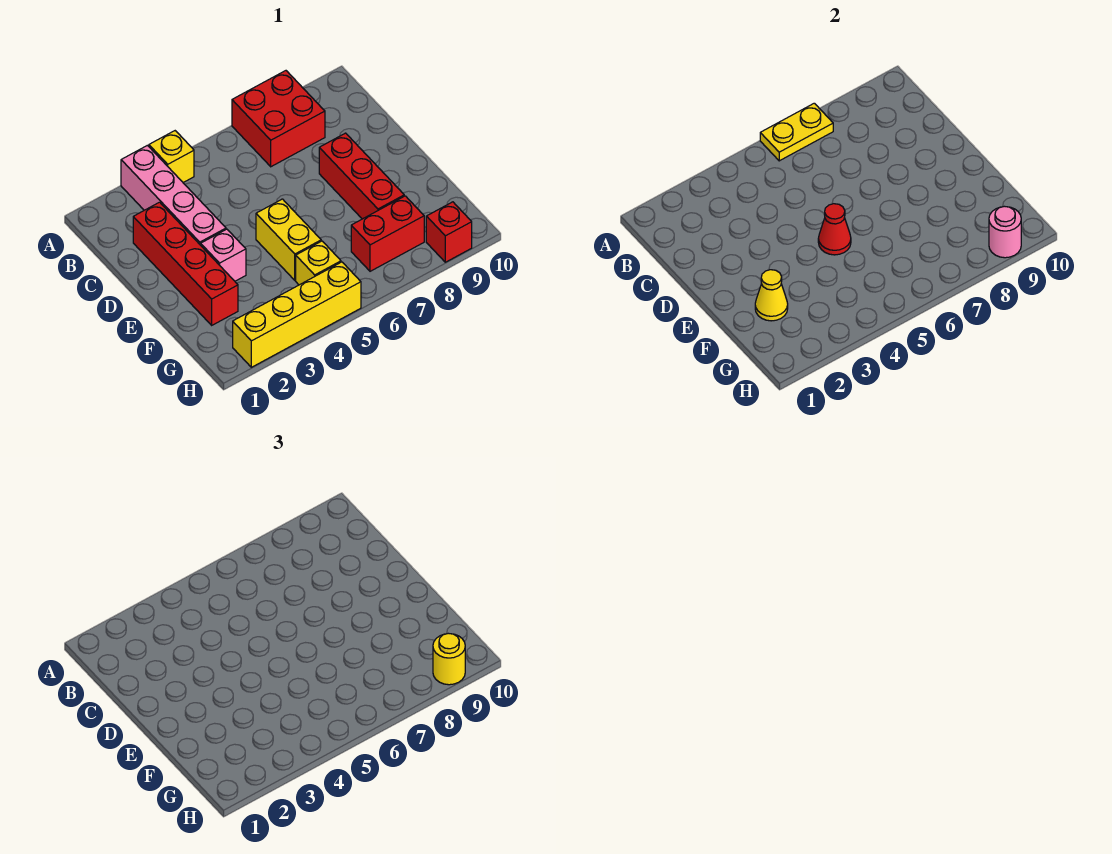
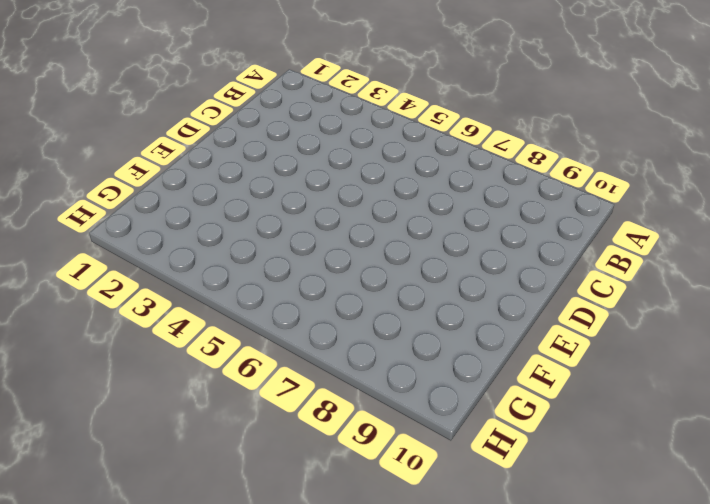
none -> pink 1x4 brick [121,145,226,245]
none -> yellow 1x1 brick [149,131,194,183]
none -> red 2x2 brick [232,71,325,167]

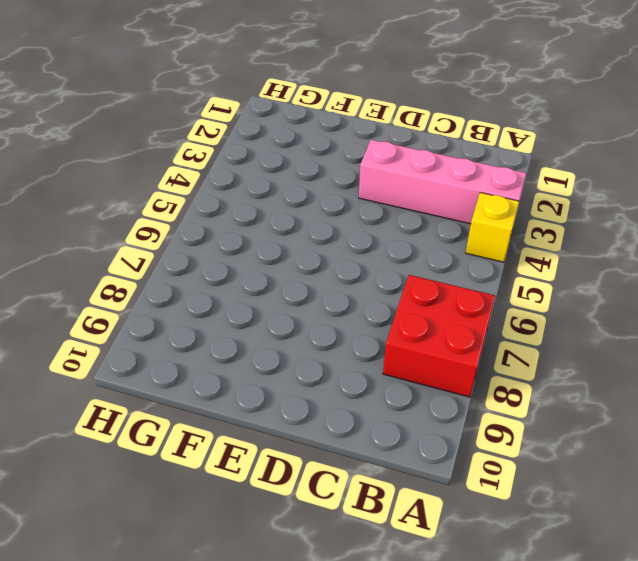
none -> red 1x4 brick [133,202,238,325]
none -> red 1x3 brick [319,133,404,219]
none -> pink 1x1 brick [201,229,246,281]

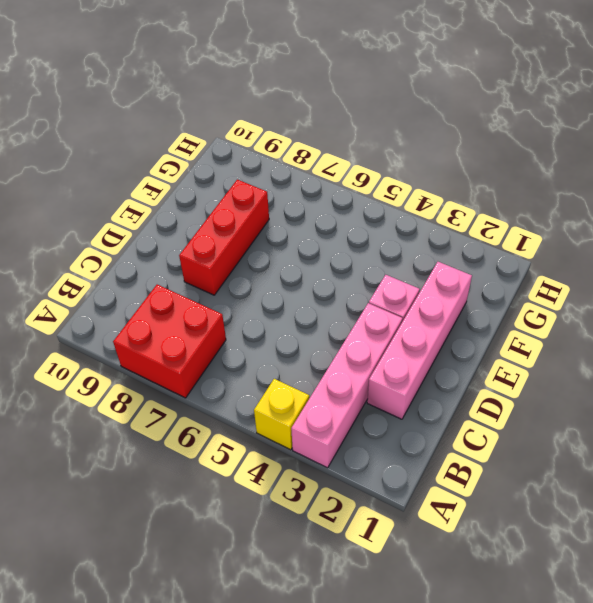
pink 1x4 brick [367,262,472,419] -> red 1x4 brick [133,202,238,325]
none -> yellow 1x2 brick [256,199,321,280]
none -> yellow 1x1 brick [296,241,341,285]
none -> red 1x2 brick [351,196,424,271]

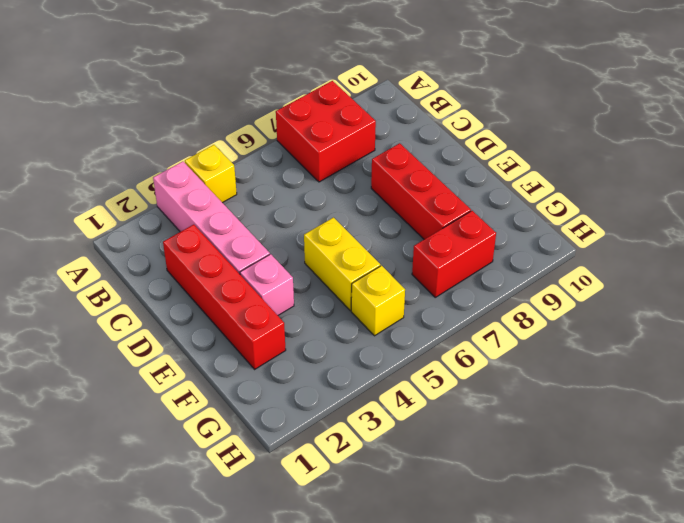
none -> yellow 1x4 brick [233,262,361,367]
none -> red 1x1 brick [426,202,472,262]
none -> yellow 1x2 plate [760,103,833,161]

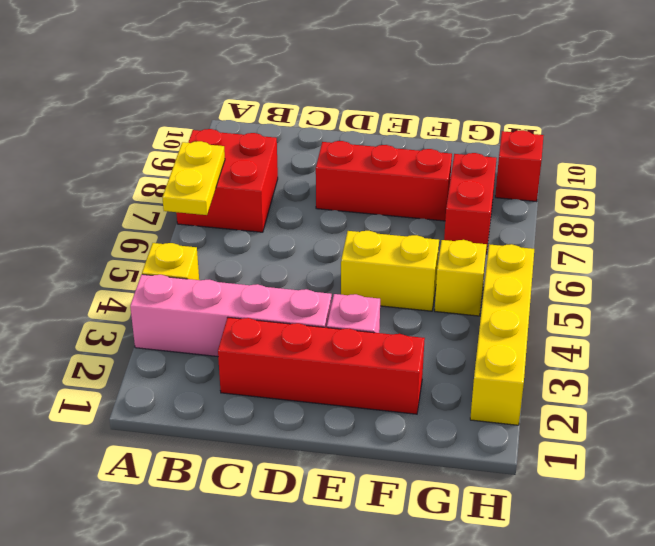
none -> red 1x1 cone [818,204,851,255]
none -> yellow 1x1 cone [755,270,788,321]
none -> pink 1x1 round brick [989,206,1021,258]

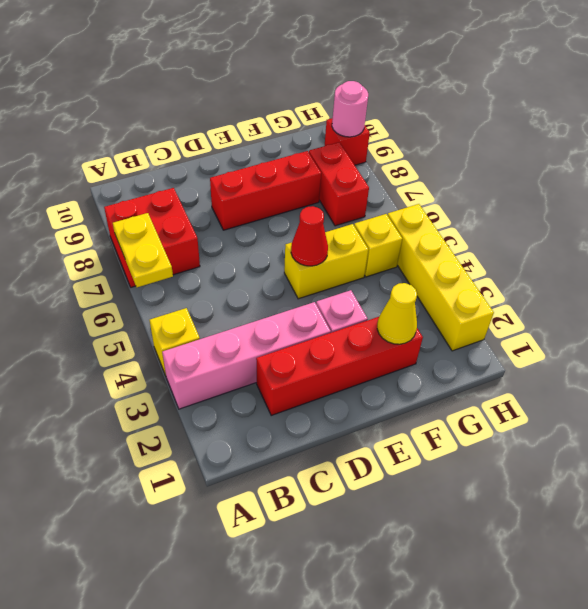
none -> yellow 1x1 round brick [433,633,465,685]

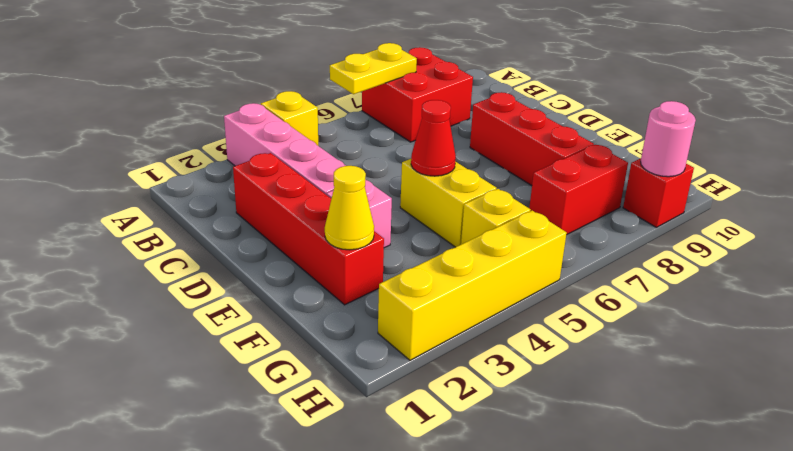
none -> yellow 1x1 round brick [433,633,465,685]

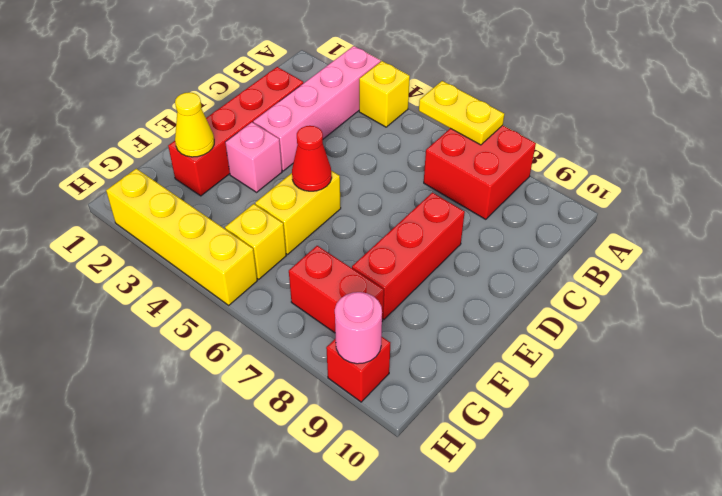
none -> yellow 1x1 round brick [433,633,465,685]

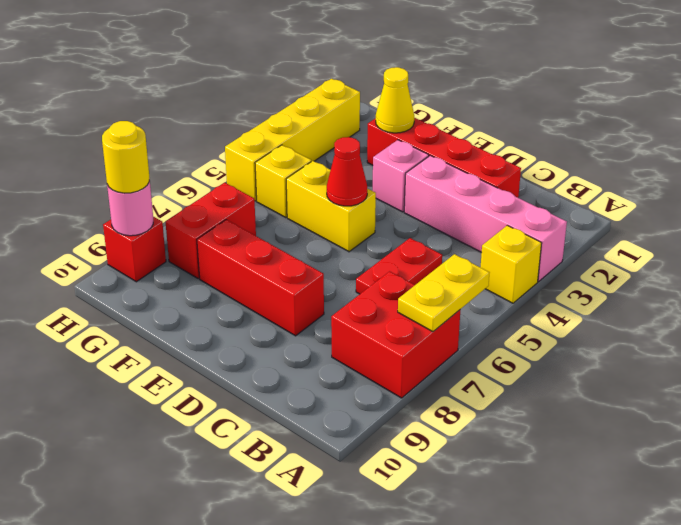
red 1x2 plate [356,238,442,294] -> none

